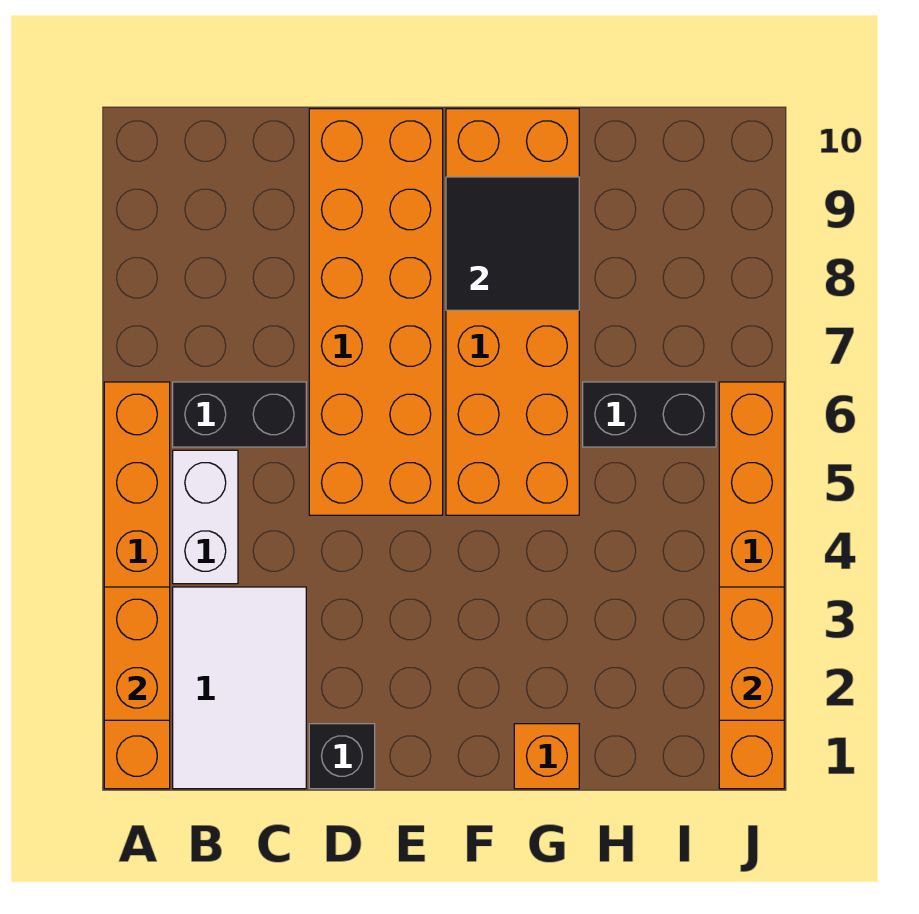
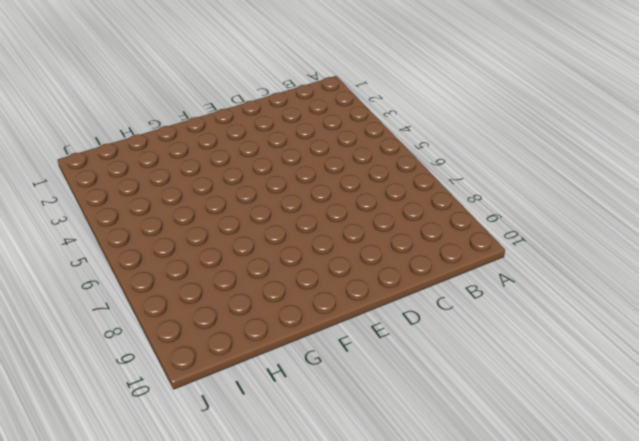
none -> orange 1x6 brick [104,382,170,789]
none -> white 2x3 tile [173,587,306,789]
none -> white 1x2 brick [173,450,238,584]

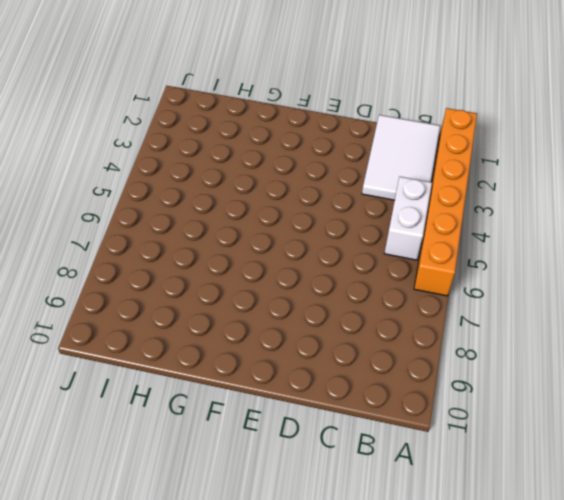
none -> black 1x2 brick [173,382,306,447]
none -> black 1x1 brick [309,724,375,789]
none -> orange 2x6 brick [309,109,443,515]

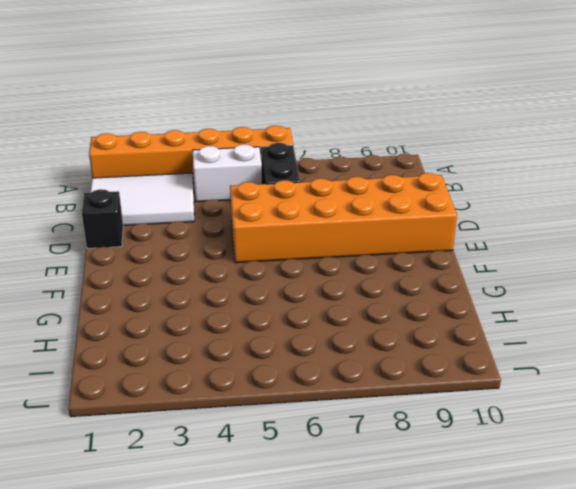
none -> orange 2x6 brick [446,109,579,515]
none -> orange 1x1 brick [514,724,579,789]
none -> black 1x2 brick [583,382,716,447]

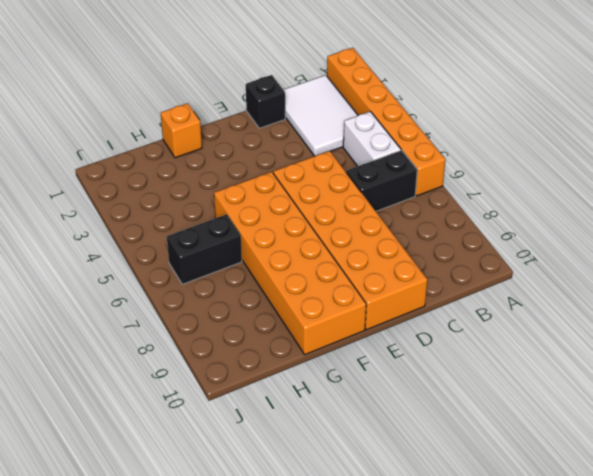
none -> orange 1x6 brick [719,382,784,789]
none -> orange 1x2 brick [104,587,170,720]
none -> black 2x2 tile [446,177,579,310]

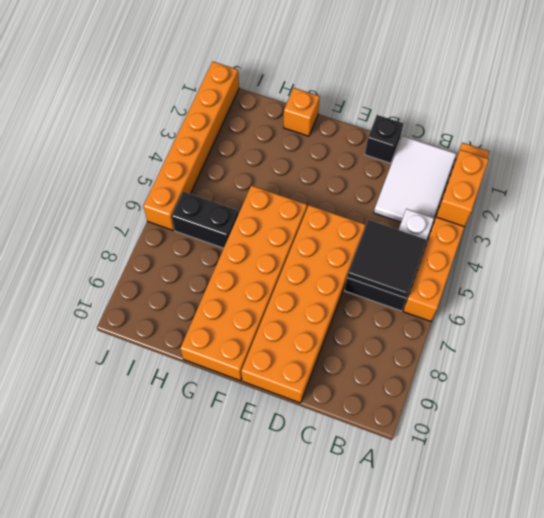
black 2x2 tile [347,220,427,298] -> black 2x2 tile moved to [446,177,579,310]
none -> orange 1x2 brick [719,587,784,720]

